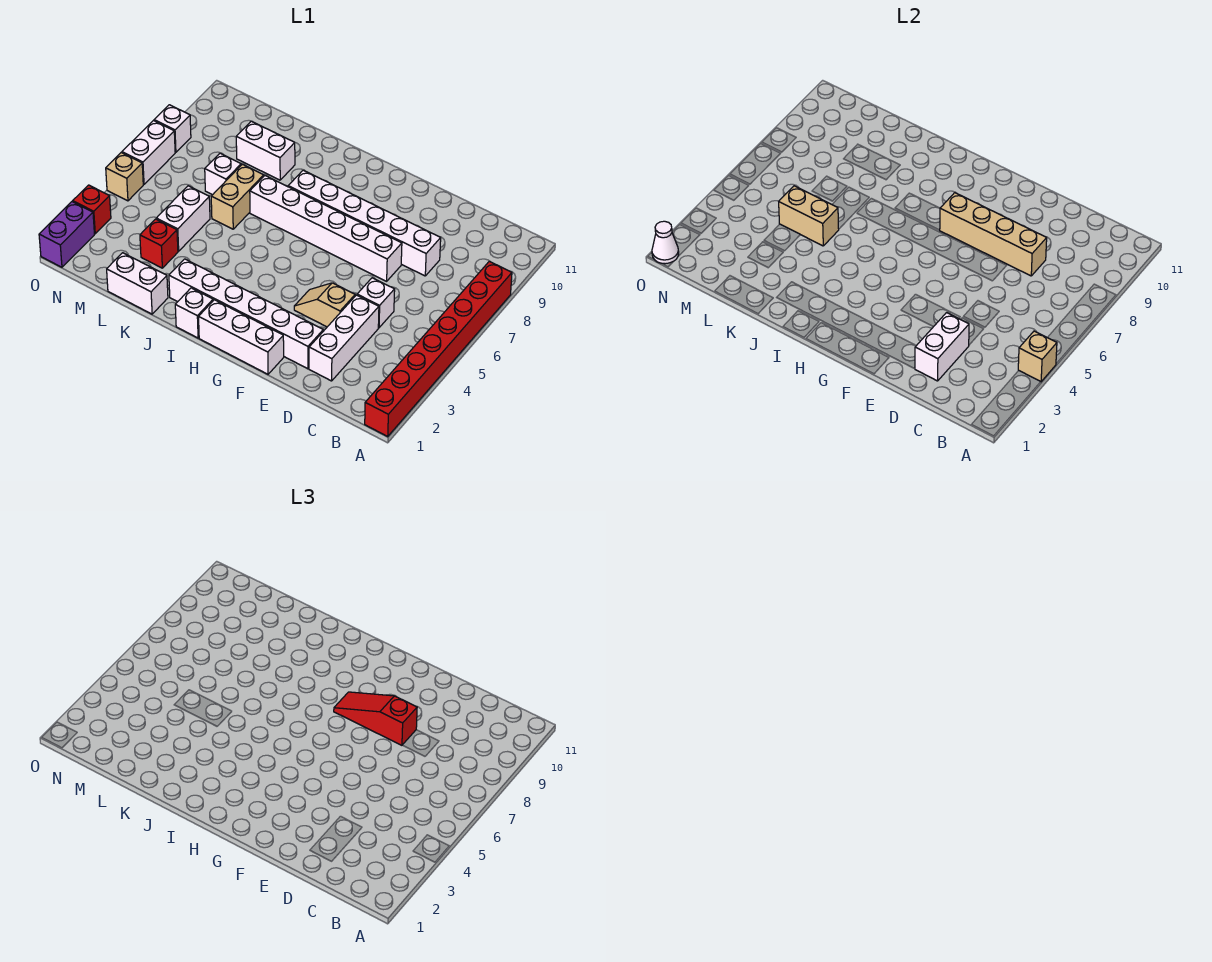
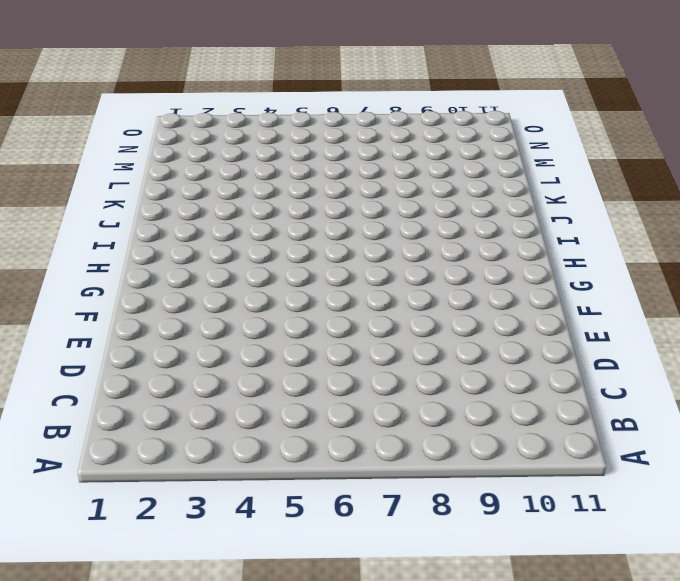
none -> red 1x8 brick [365,261,512,436]
none -> white 1x3 brick [309,295,379,381]
none -> white 1x1 brick [357,278,395,328]

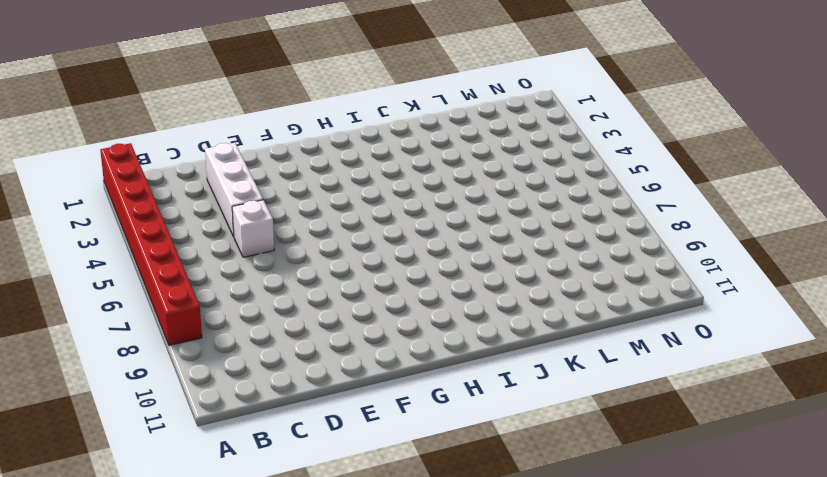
none -> white 1x6 brick [288,170,441,276]
none -> white 1x6 brick [169,259,323,369]
none -> tan 1x2 slope [294,283,355,327]

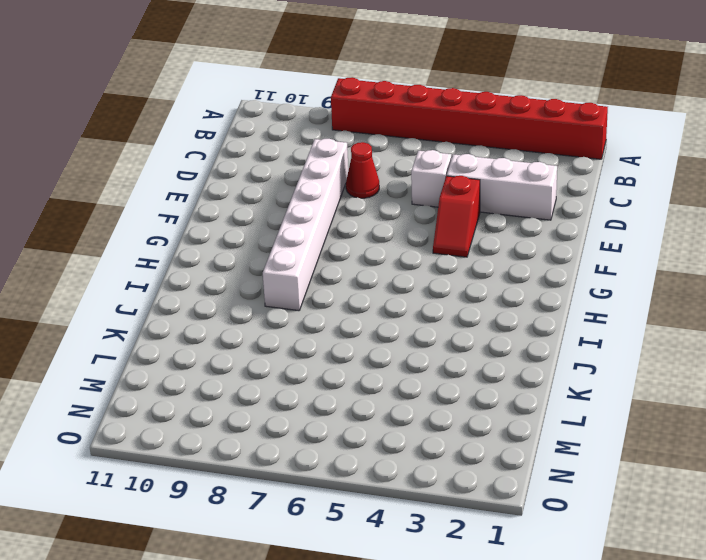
red 1x1 cone [346,142,379,198] -> none
red 1x2 slope [433,176,480,257] -> tan 1x2 slope [294,283,355,327]
none -> white 1x6 brick [169,259,323,369]
none -> white 1x6 brick [250,176,402,281]
none -> white 1x3 brick [199,300,284,374]

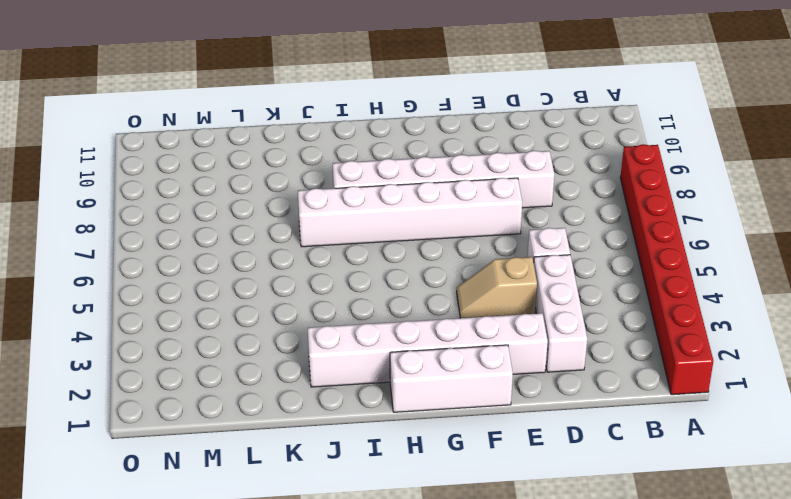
none -> white 1x1 brick [175,288,213,338]
none -> white 1x2 brick [107,253,168,314]
none -> tan 1x2 brick [211,164,264,229]

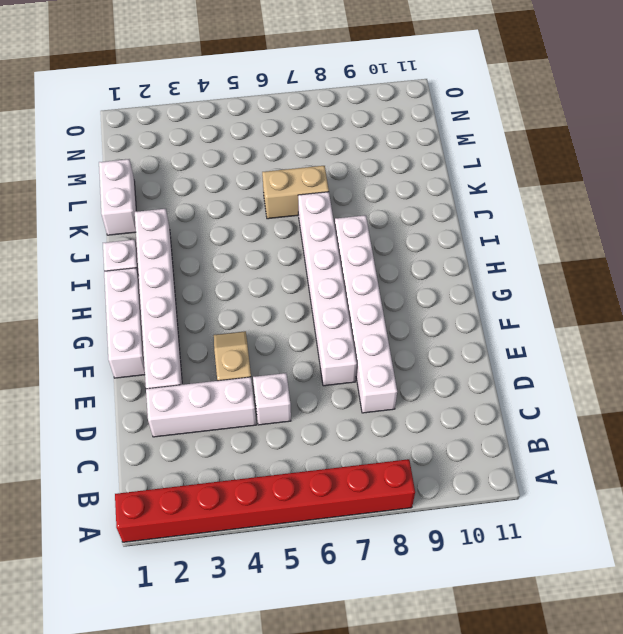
none -> white 1x2 brick [236,121,295,180]
none -> red 1x1 brick [140,219,178,268]
none -> white 1x2 brick [156,186,210,251]

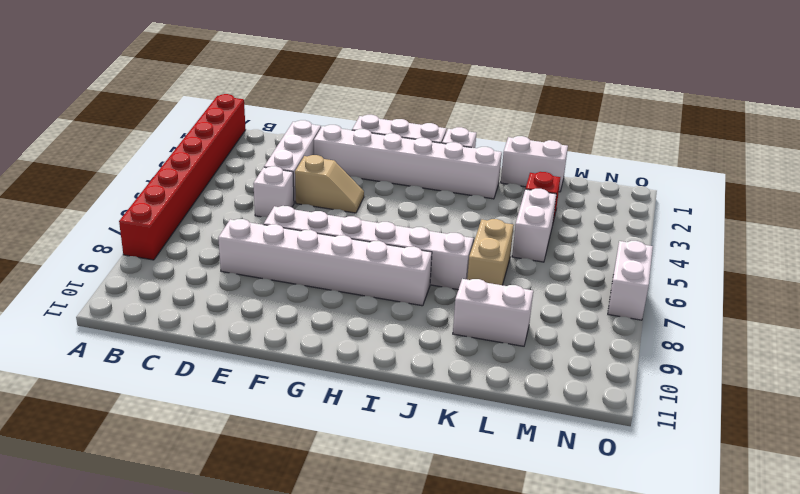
none -> white 1x1 brick [205,153,241,195]
none -> purple 1x2 brick [39,202,94,267]
none -> red 1x1 brick [73,185,111,234]

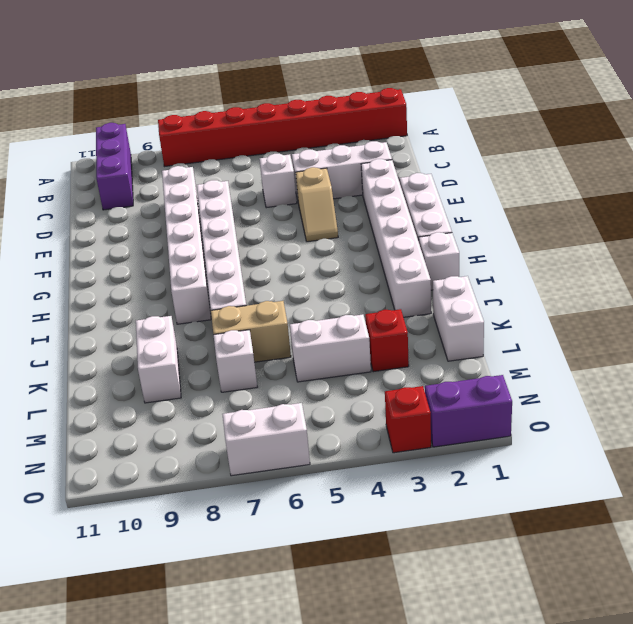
purple 1x3 brick [96,123,133,210] -> none
none -> tan 1x1 brick [106,153,143,201]
none -> white 1x1 brick [154,105,191,153]
none -> tan 1x1 brick [1018,331,1057,382]

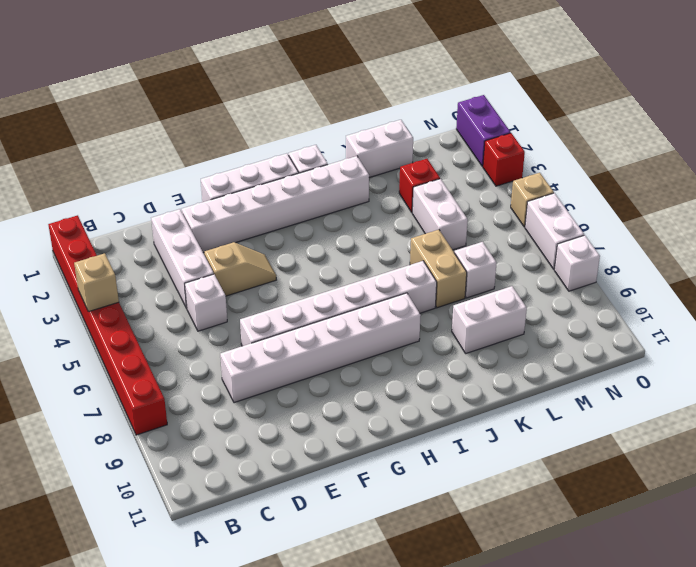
none -> white 1x2 brick [915,313,969,381]
none -> tan 1x4 brick [940,193,1047,276]
none -> tan 1x2 brick [779,186,839,246]

